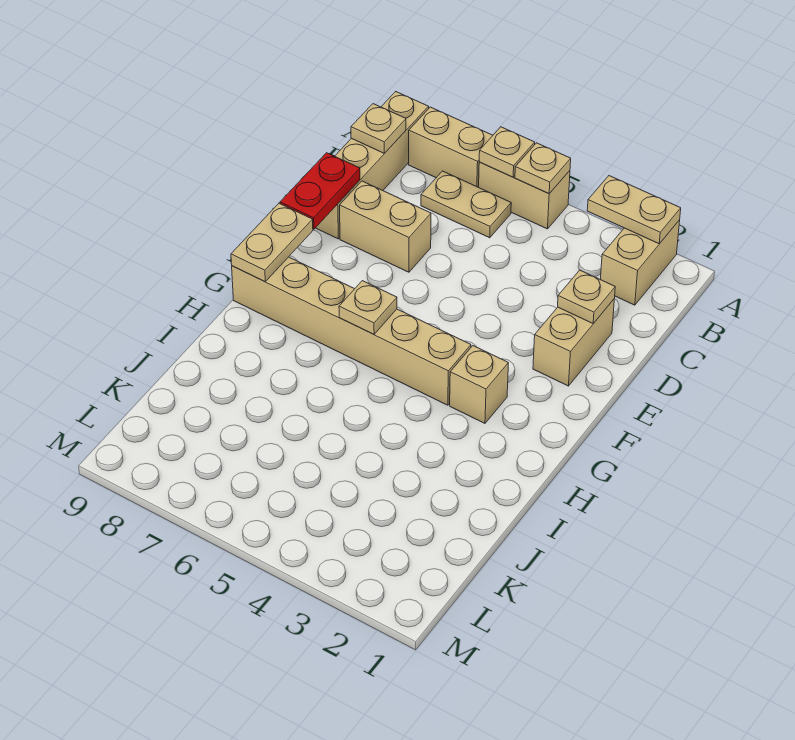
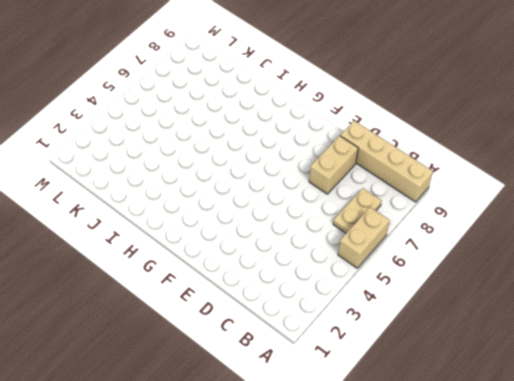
none -> tan 1x2 brick [600,220,680,305]
none -> tan 1x2 brick [409,107,493,187]
none -> tan 1x2 brick [533,299,614,386]

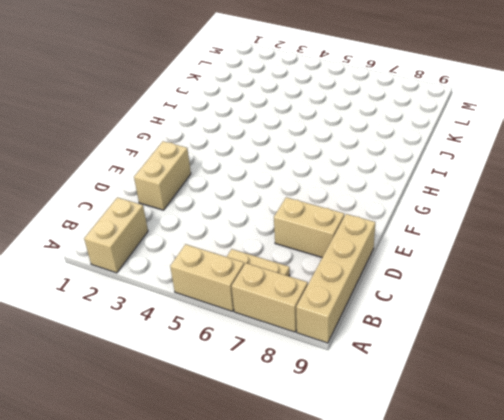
none -> tan 1x1 brick [450,346,508,423]
none -> tan 1x6 brick [232,257,471,405]
none -> tan 1x2 plate [587,176,681,244]

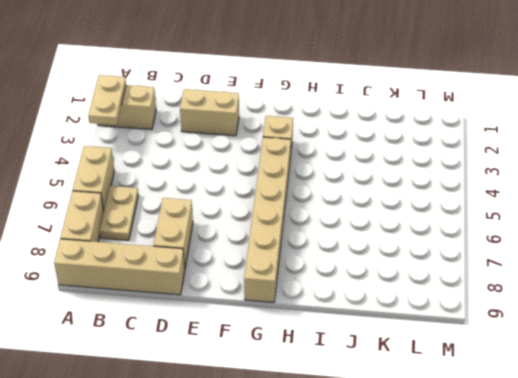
none -> tan 1x1 plate [515,143,571,194]
none -> tan 1x1 plate [479,127,535,177]
none -> tan 1x1 plate [351,104,406,153]

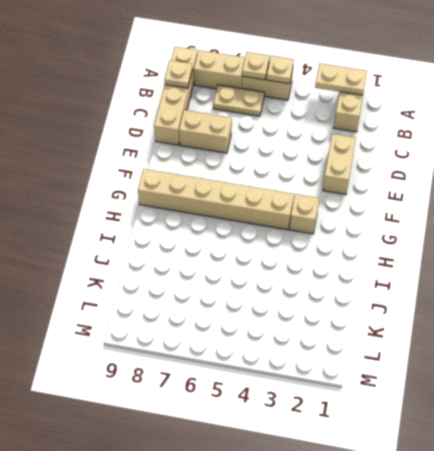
none -> tan 1x1 plate [558,270,615,323]
none -> red 1x2 plate [280,153,360,229]
none -> tan 1x2 plate [231,203,313,282]

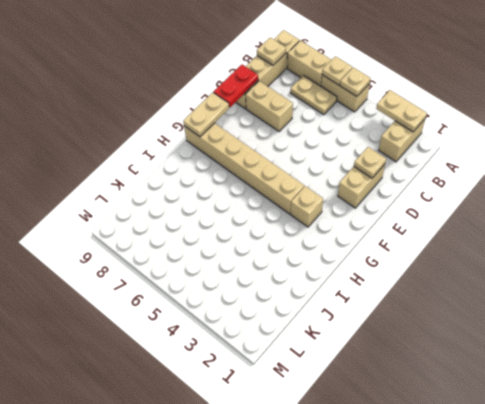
none -> tan 1x1 plate [339,281,397,334]

